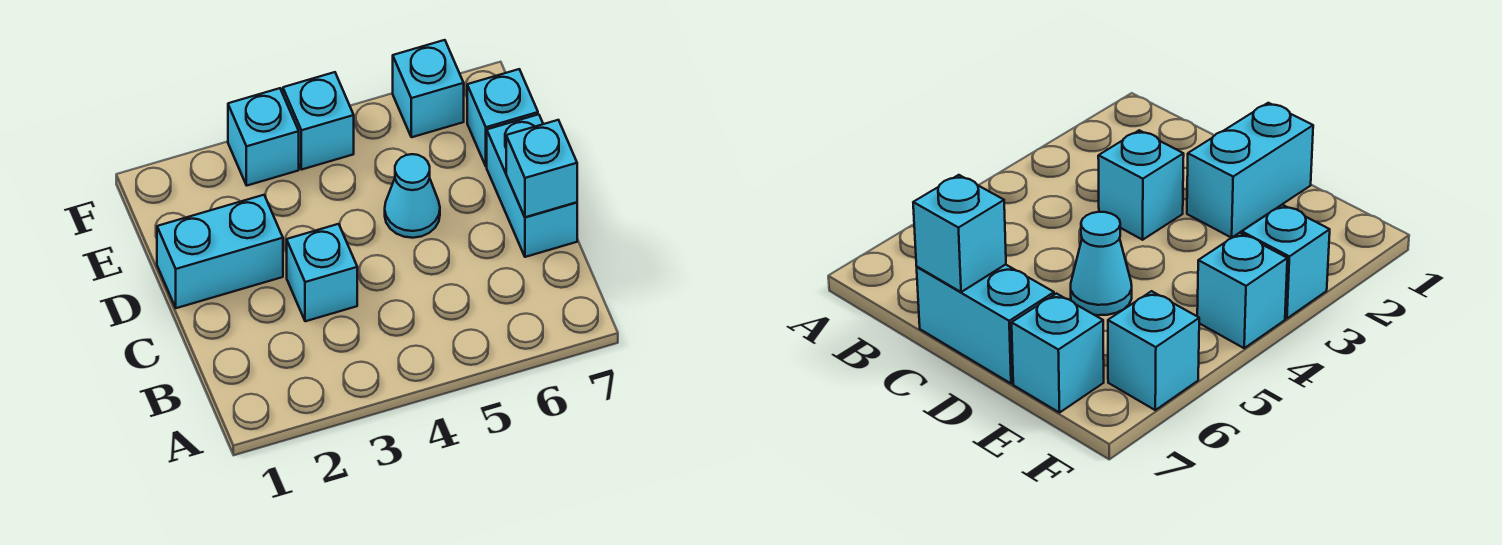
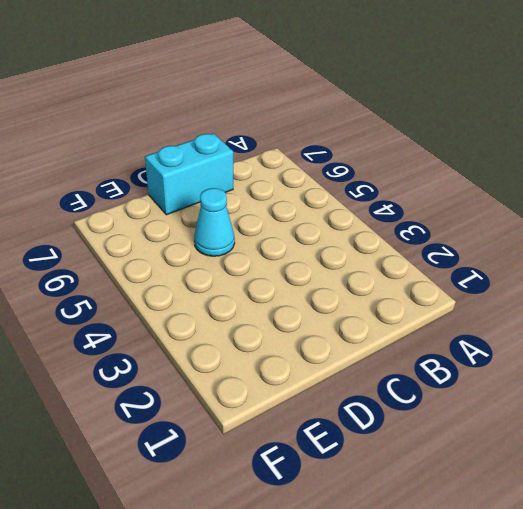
none -> cyan 1x1 brick [287,224,357,321]
none -> cyan 1x2 brick [157,195,283,308]

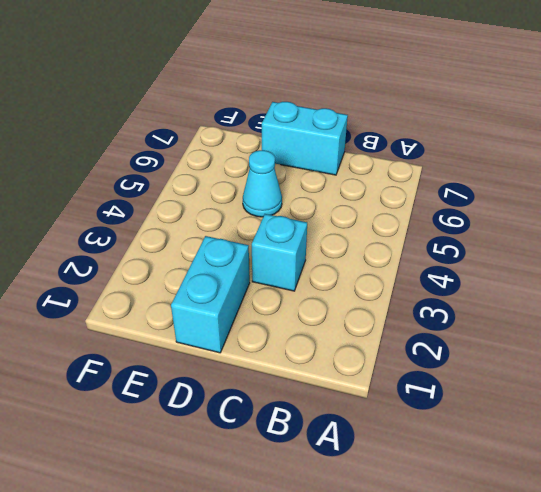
none -> cyan 1x1 brick [467,69,538,166]
none -> cyan 1x1 brick [228,88,299,185]

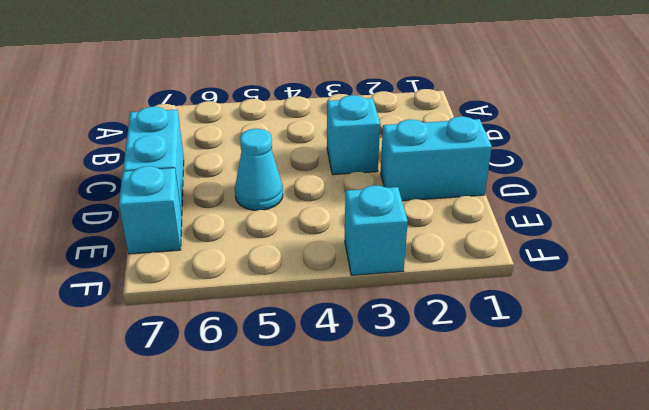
none -> cyan 1x1 brick [283,72,354,169]
none -> cyan 1x1 brick [393,40,464,137]

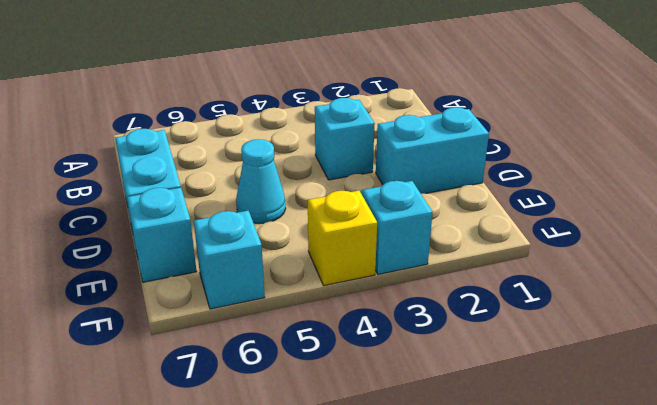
yellow 1x1 brick [308,191,377,286] -> cyan 1x1 brick [283,72,354,169]
none -> cyan 1x1 brick [506,120,577,217]

